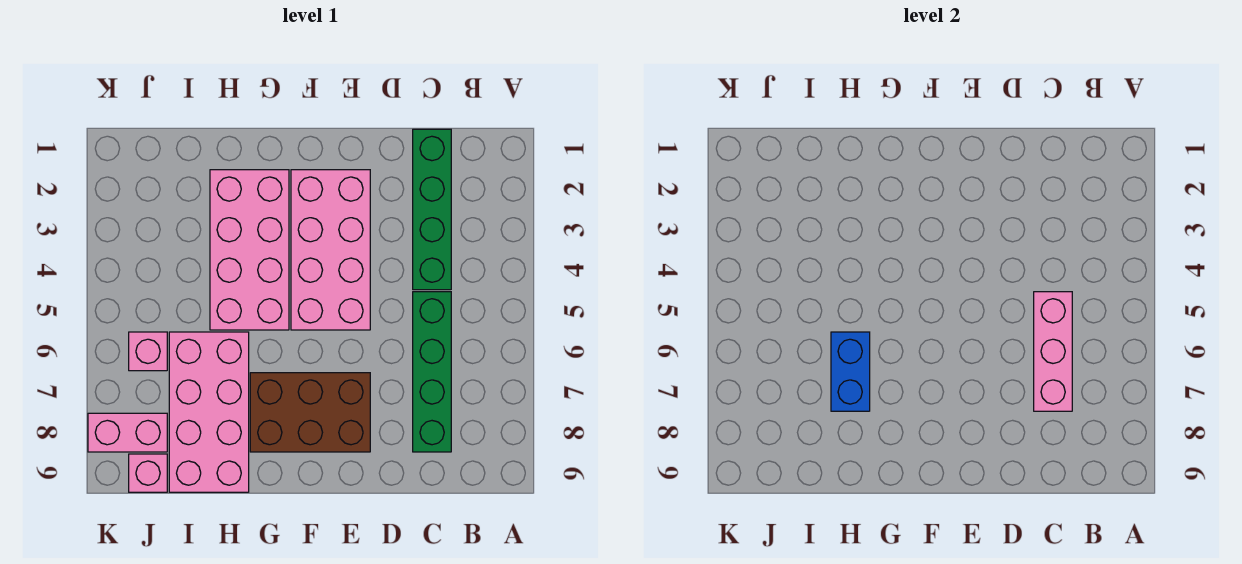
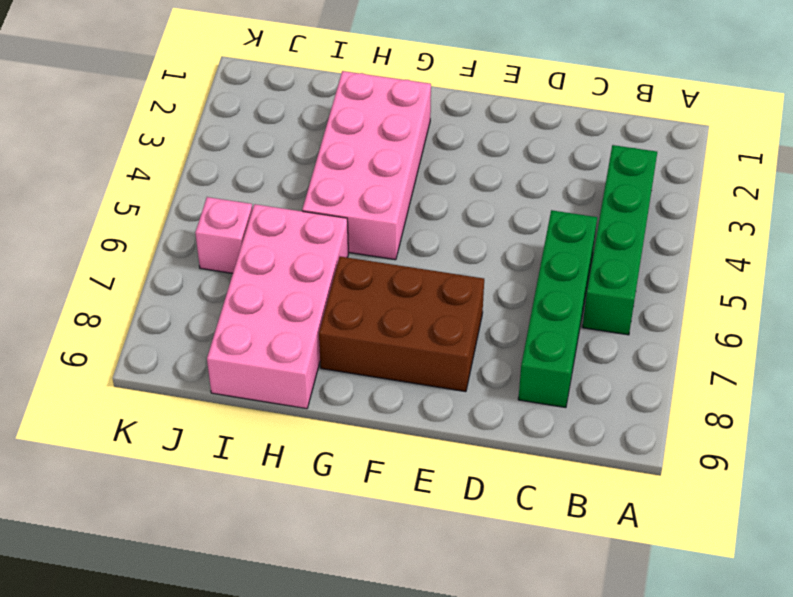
green 1x4 brick [583,145,657,335] -> green 1x4 brick moved to [413,129,451,290]
none -> pink 2x4 brick [291,170,370,330]
none -> pink 1x2 brick [88,413,167,452]

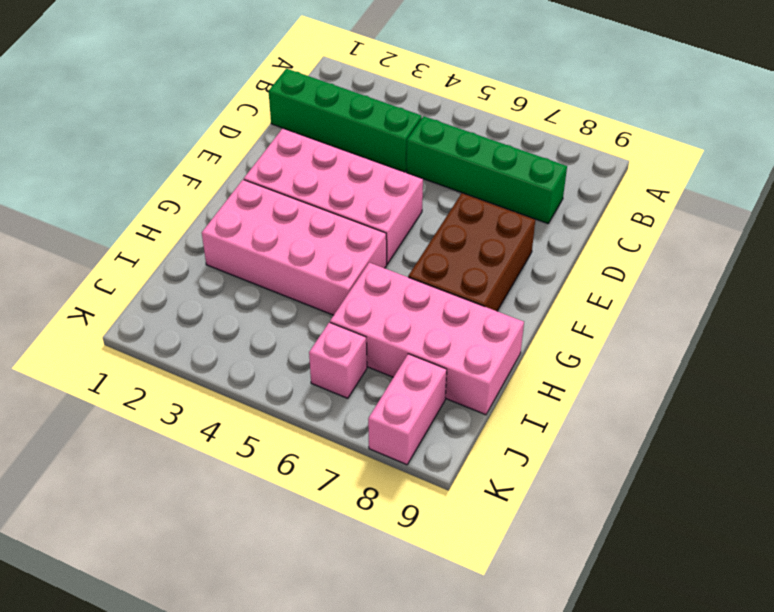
none -> pink 1x1 brick [129,454,167,492]
none -> pink 1x3 brick [1034,292,1072,411]

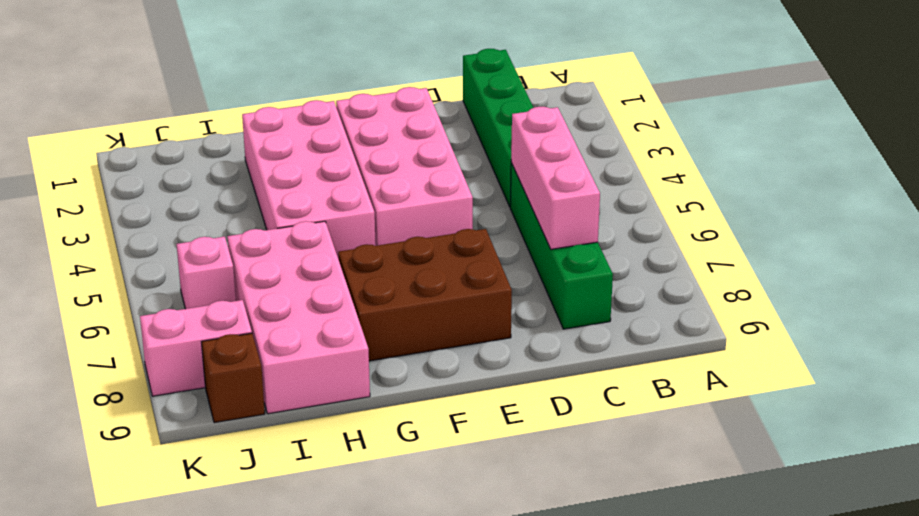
brown 1x1 brick [202,333,265,423] -> pink 1x1 brick [129,454,167,492]
none -> blue 1x2 brick [831,332,870,411]

